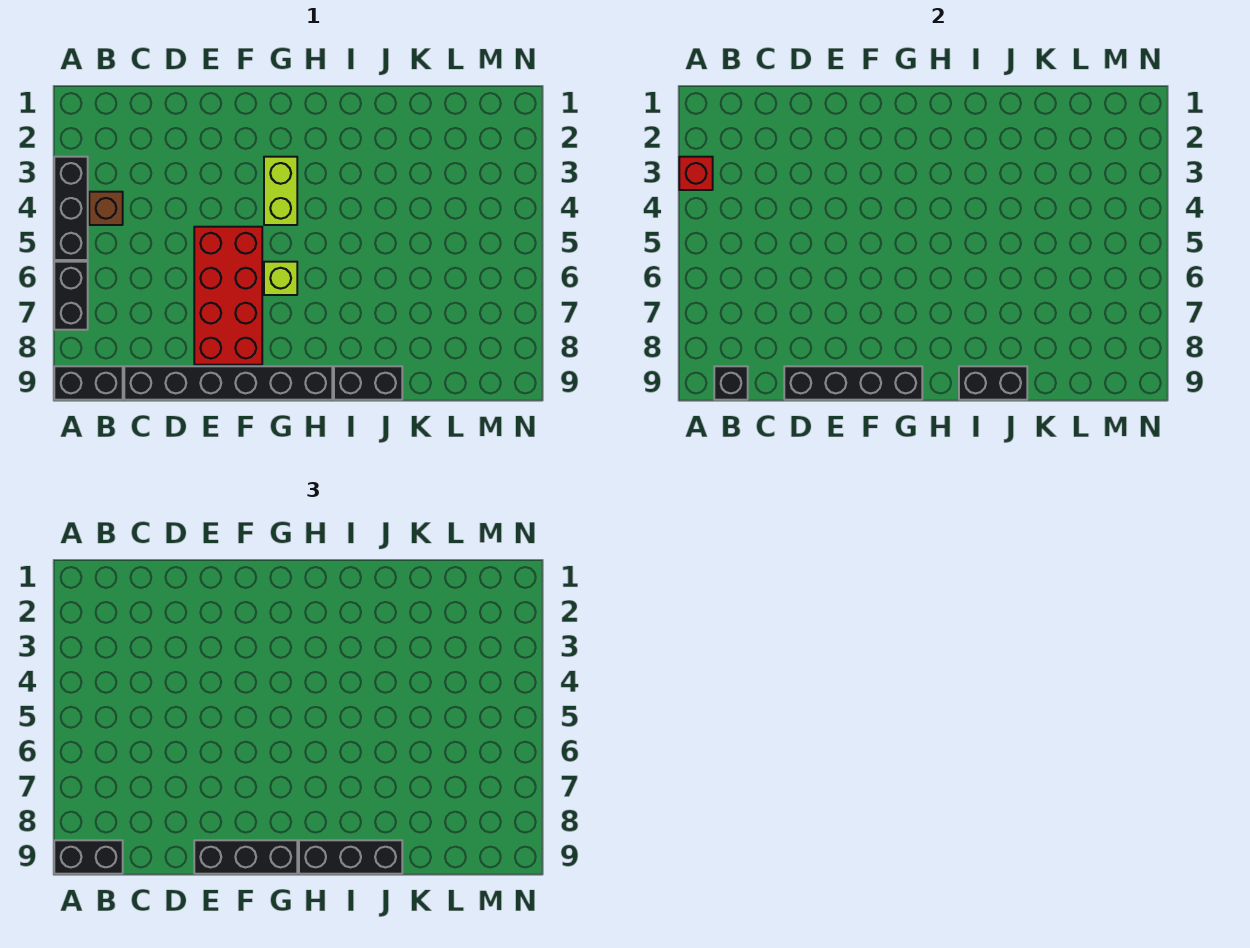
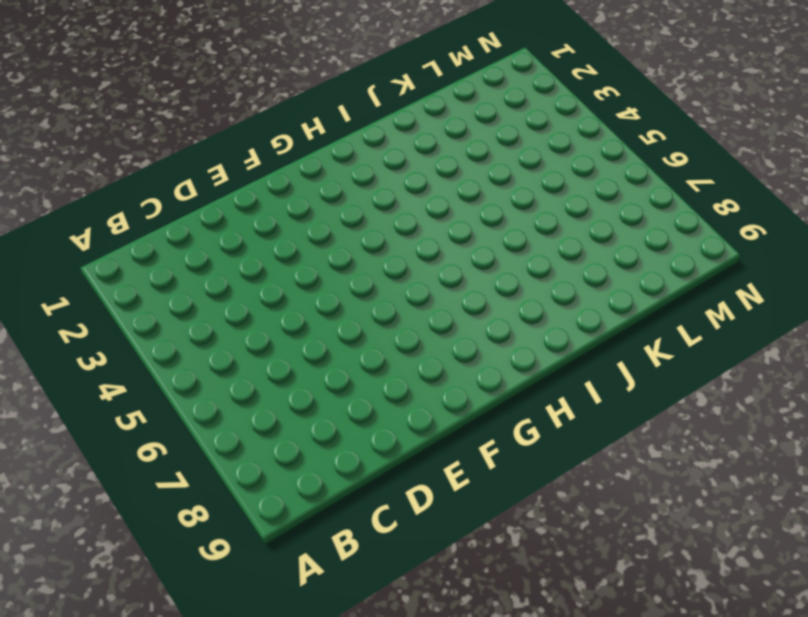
none -> black 1x3 brick [54,157,88,260]
none -> black 1x2 brick [54,262,88,330]
none -> black 1x2 brick [54,366,123,400]

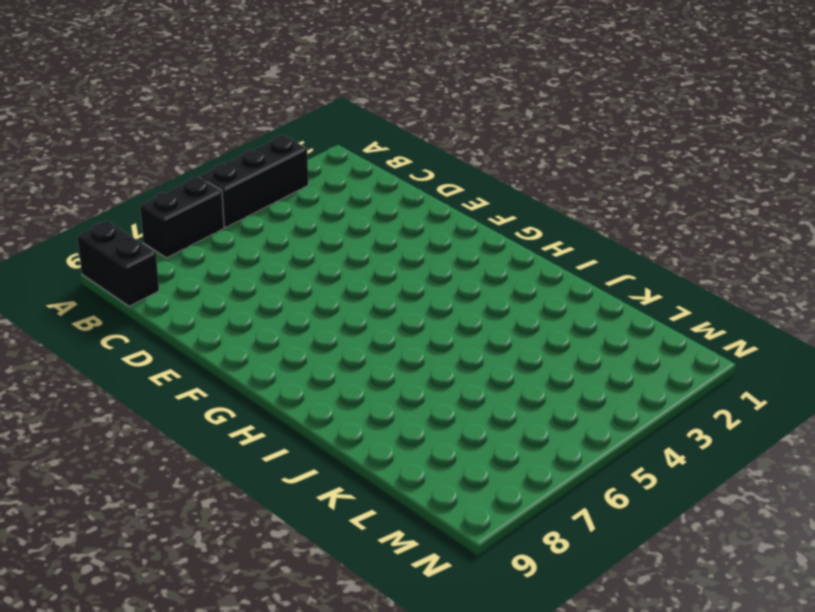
none -> brown 1x1 brick [89,192,123,225]
none -> black 1x6 brick [124,366,332,400]
none -> red 2x4 brick [194,227,262,365]

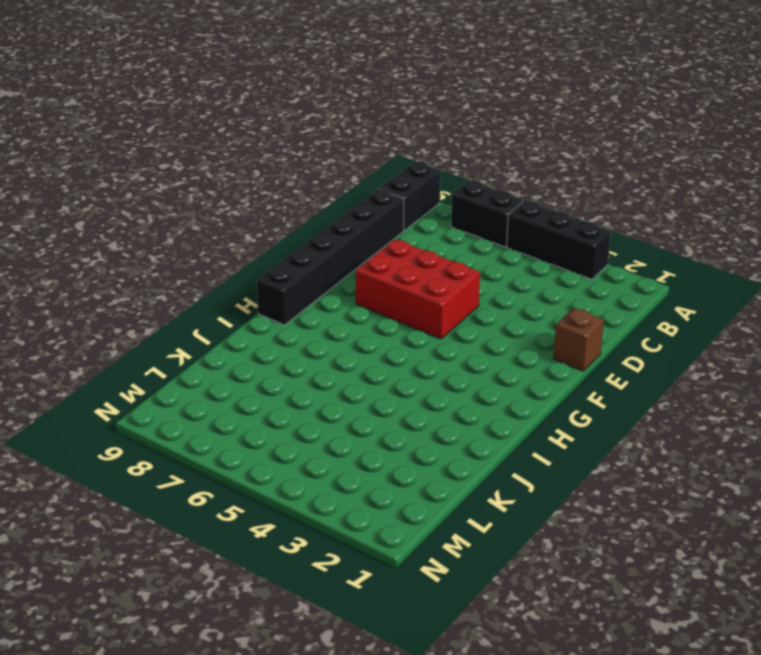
brown 1x1 brick [553,308,604,371] -> brown 1x1 brick moved to [89,192,123,225]
red 2x3 brick [355,239,480,339] -> red 2x4 brick [194,227,262,365]
none -> lime 1x2 brick [264,157,297,225]
none -> lime 1x1 brick [264,262,297,295]
none -> black 1x2 brick [334,366,402,400]

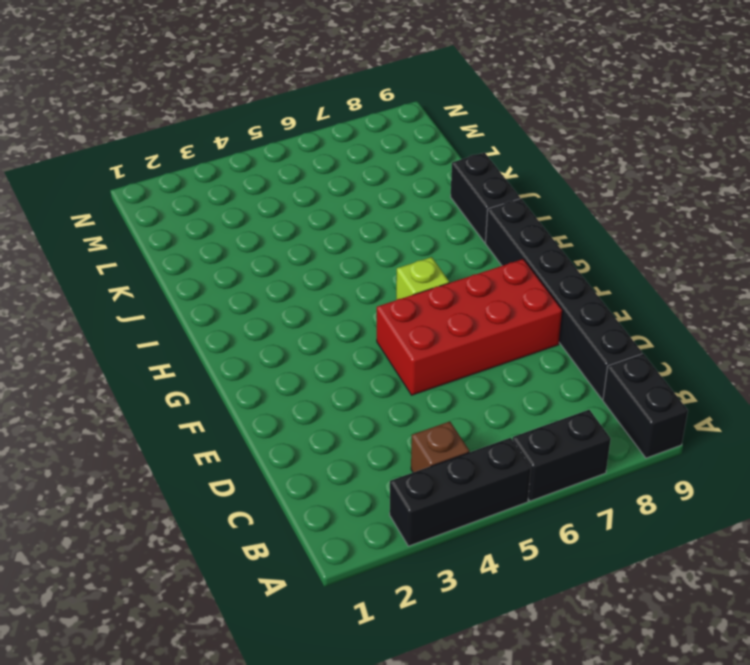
none -> lime 1x2 brick [264,157,297,225]
none -> red 1x1 brick [679,157,713,190]
none -> black 1x1 brick [714,366,748,400]

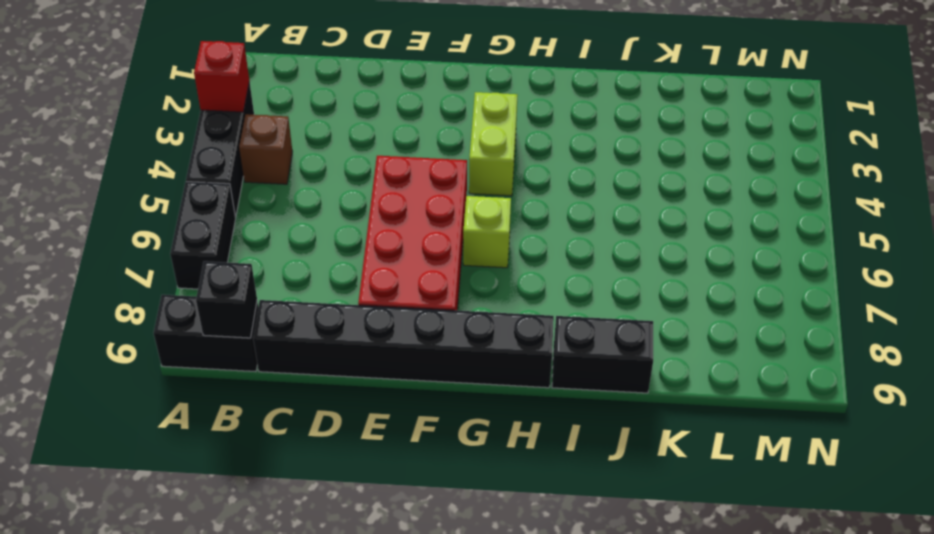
none -> black 1x4 brick [784,366,922,400]
none -> black 1x2 brick [959,366,1027,400]
none -> black 1x2 brick [54,840,123,874]

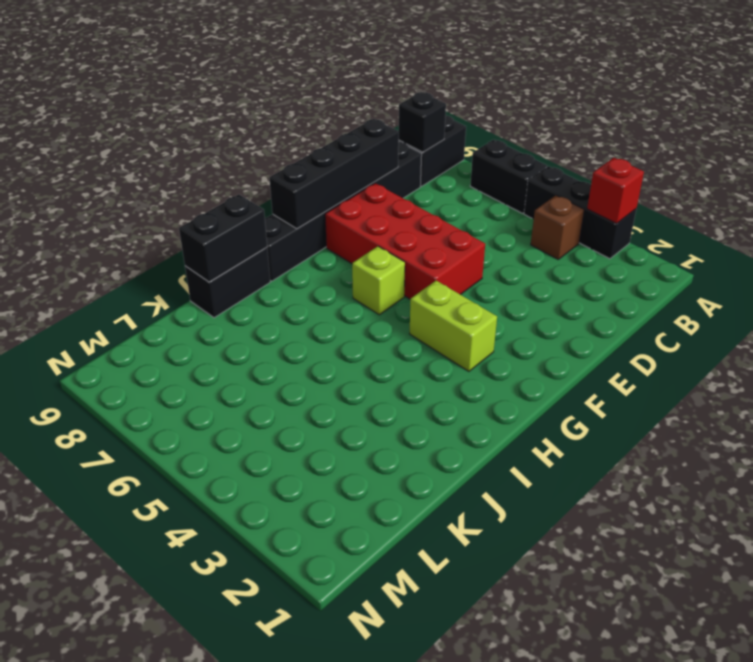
none -> black 1x2 brick [54,840,123,874]
none -> black 1x3 brick [194,840,297,874]
none -> black 1x3 brick [299,840,402,874]

